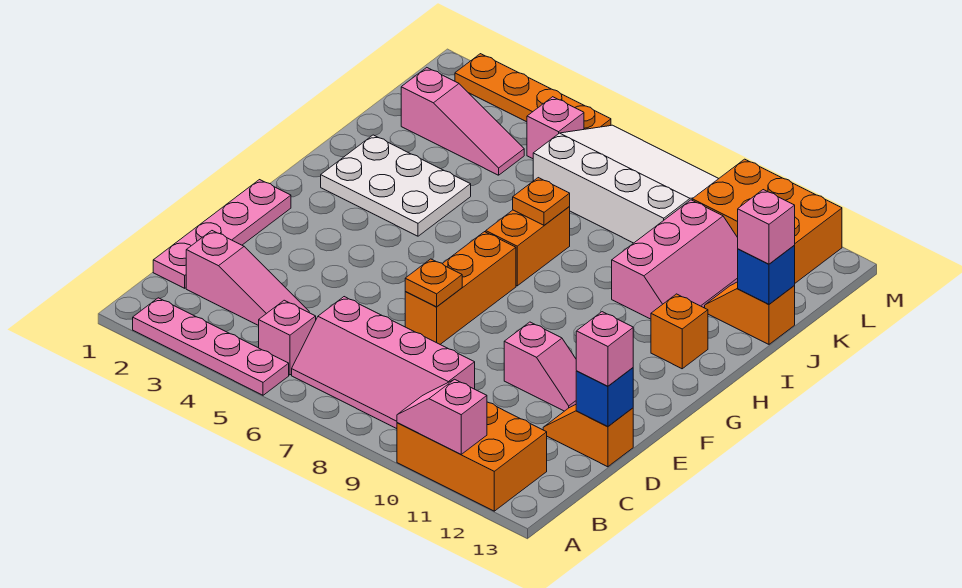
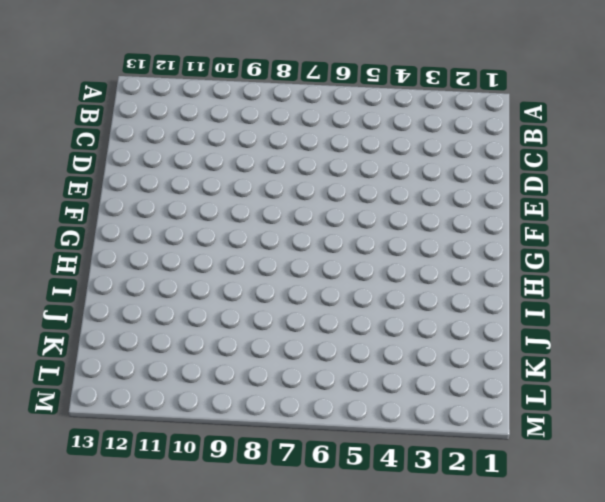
none -> pink 1x4 plate [133,298,289,395]
none -> orange 2x3 brick [397,402,547,511]
none -> pink 1x1 brick [259,300,316,375]

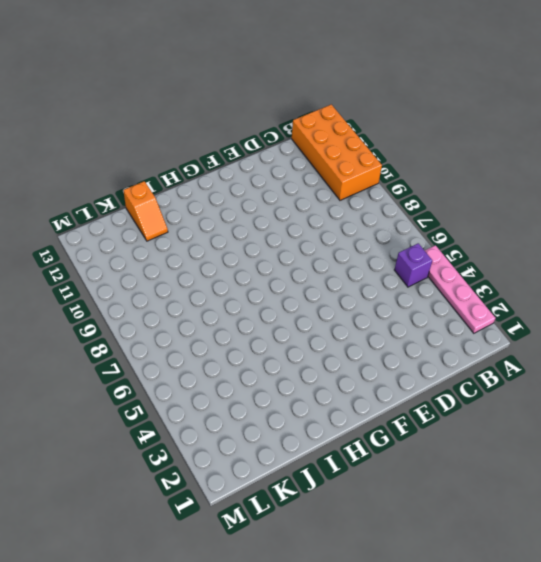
orange 2x4 brick [292,105,382,200] -> orange 2x3 brick [397,402,547,511]
purple 1x1 brick [394,243,432,287] -> pink 1x1 brick [259,300,316,375]
none -> pink 2x4 slope [292,297,475,429]
none -> pink 1x4 plate [153,180,291,288]
none -> pink 1x3 slope [186,231,309,326]

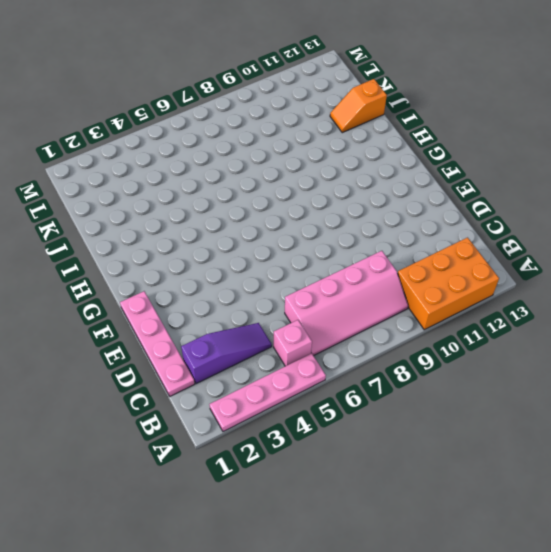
purple 1x3 slope [181,323,272,384] -> pink 1x3 slope [186,231,309,326]
none -> orange 1x2 slope [543,405,633,467]
none -> orange 1x3 brick [405,232,516,344]
none -> pink 1x2 slope [504,322,576,411]

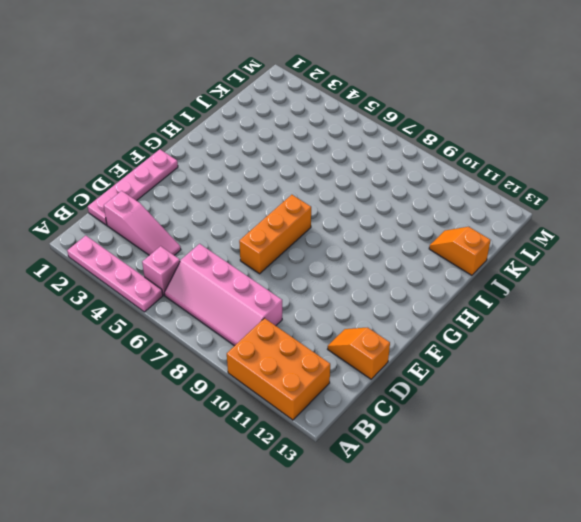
none -> pink 1x2 slope [504,322,576,411]
none -> white 2x3 plate [321,135,471,236]
none -> orange 1x2 brick [486,207,570,286]

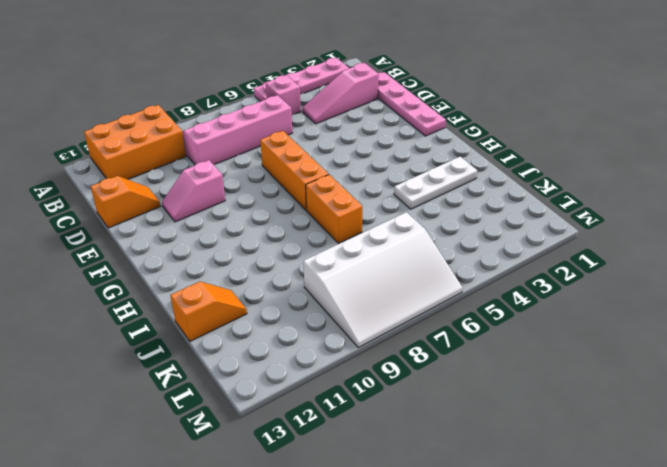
white 1x3 plate [394,157,477,209] -> white 2x3 plate [321,135,471,236]
none -> orange 1x1 brick [651,294,708,369]
none -> pink 2x3 slope [612,200,738,319]
none -> pink 1x3 slope [401,68,524,175]

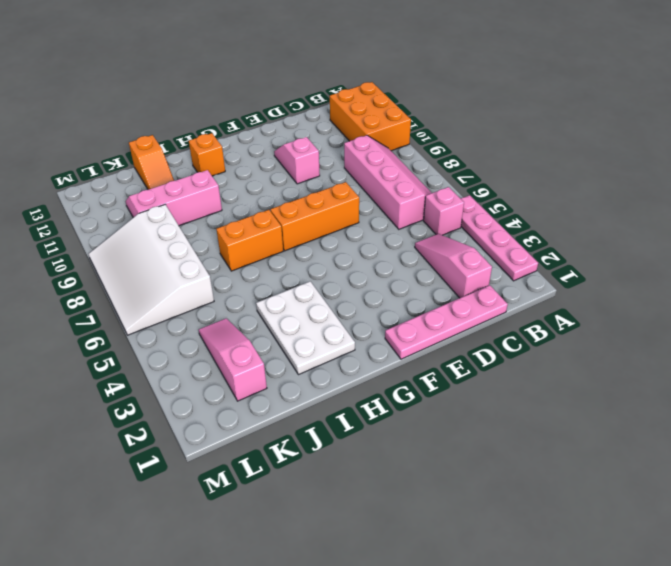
none -> orange 1x2 slope [543,405,633,467]
none -> pink 1x1 brick [527,97,584,159]
none -> orange 2x3 brick [692,159,842,283]

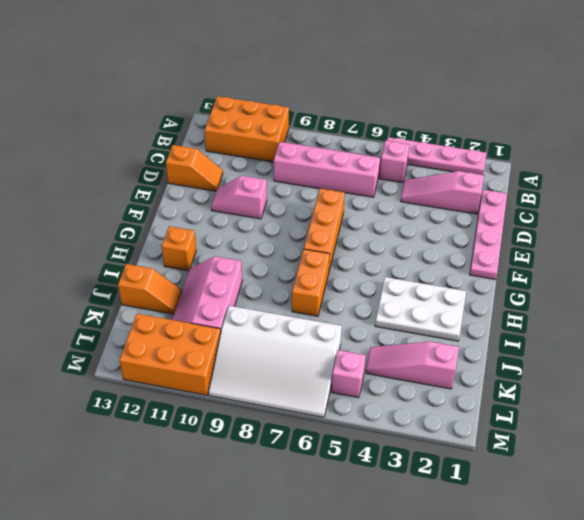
none -> orange 1x4 plate [455,54,611,129]
none -> pink 1x2 slope [397,379,487,454]
none -> blue 1x1 brick [576,368,633,426]

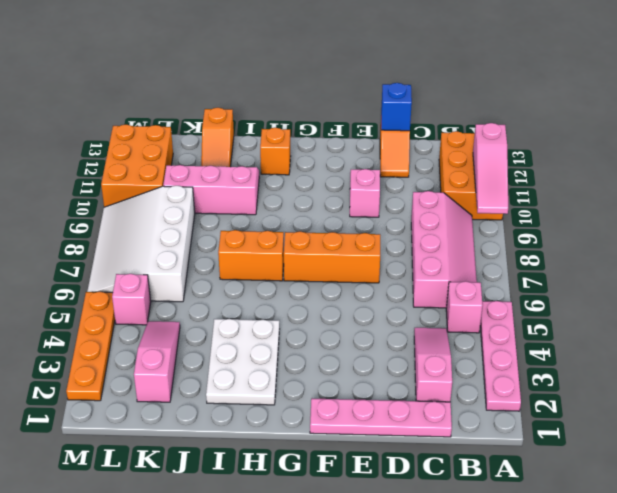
pink 1x3 slope [473,123,508,214] -> pink 1x2 slope [397,379,487,454]
none -> orange 1x1 plate [405,259,462,307]
none -> orange 1x1 plate [513,178,570,225]
none -> blue 1x1 brick [738,246,795,304]

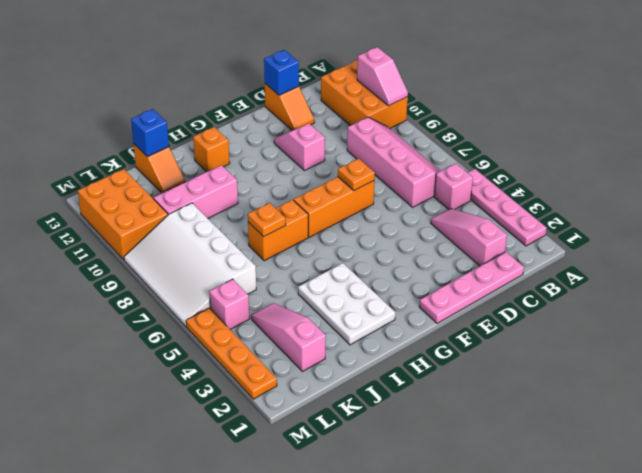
none -> pink 1x1 brick [576,312,633,386]
none -> pink 1x1 brick [738,190,795,264]

